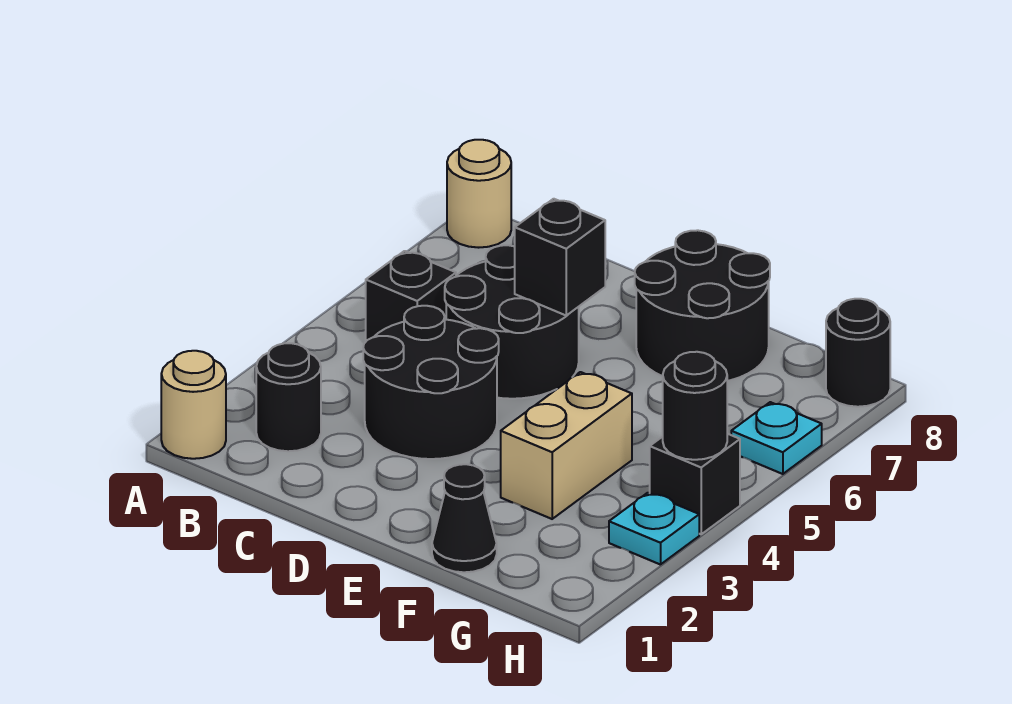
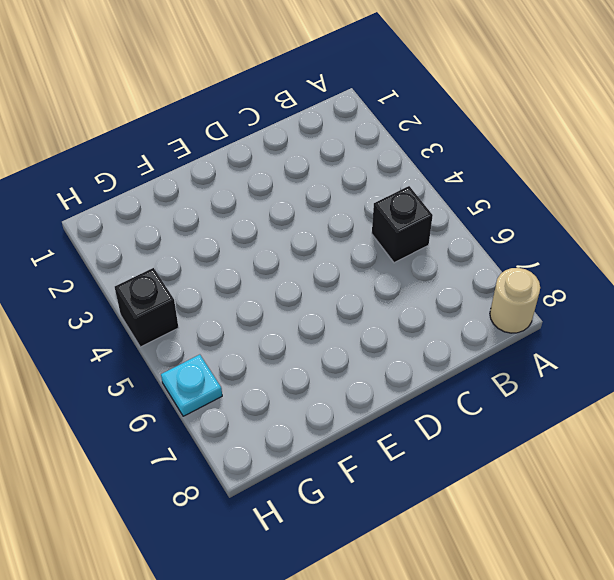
none -> tan 1x1 round brick [161,351,226,459]
none -> black 1x1 round brick [256,343,321,451]
none -> black 2x2 round brick [363,306,499,459]

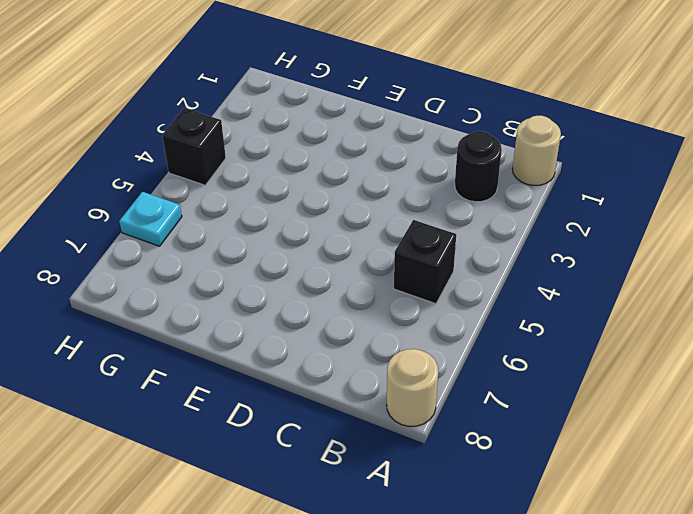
none -> black 2x2 round brick [363,306,499,459]
none -> black 2x2 round brick [445,245,579,399]
none -> black 2x2 round brick [635,230,770,381]

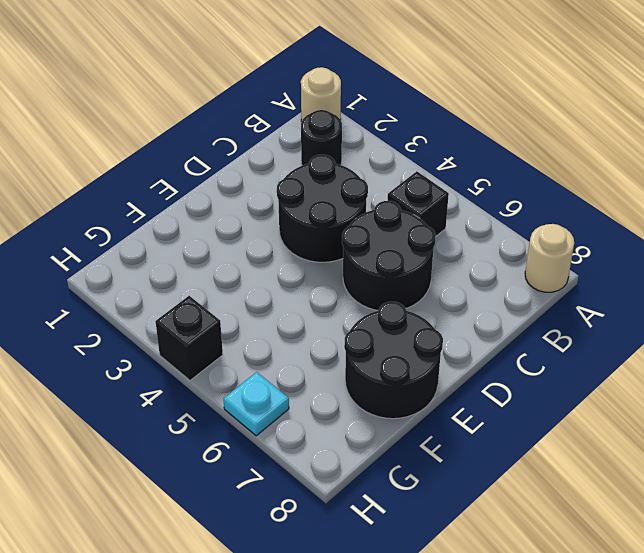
none -> black 1x1 cone [432,464,497,572]
none -> tan 1x2 brick [501,372,632,519]
none -> cyan 1x1 plate [609,493,699,565]

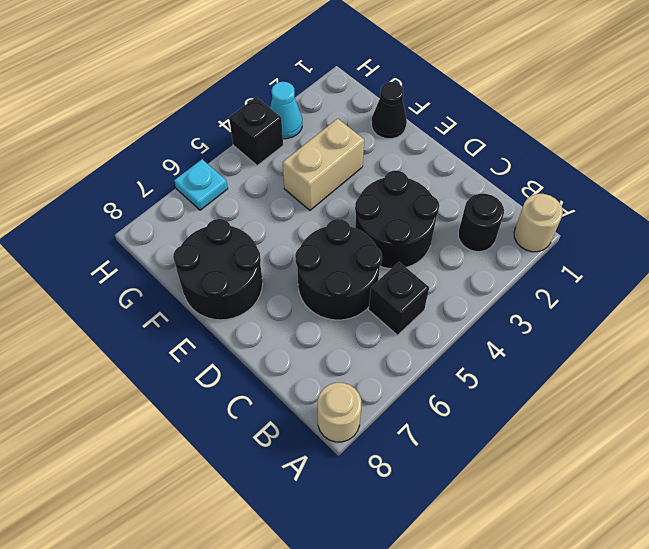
cyan 1x1 cone [270,82,302,139] -> cyan 1x1 plate [609,493,699,565]
none -> black 1x1 round brick [826,299,890,407]
none -> black 1x1 brick [515,199,605,315]
none -> black 1x1 round brick [663,352,727,460]

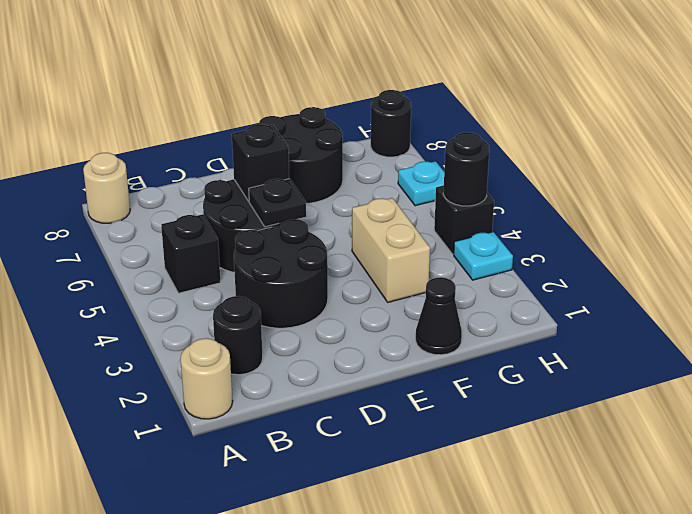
black 1x1 plate [249,179,306,227] -> none

